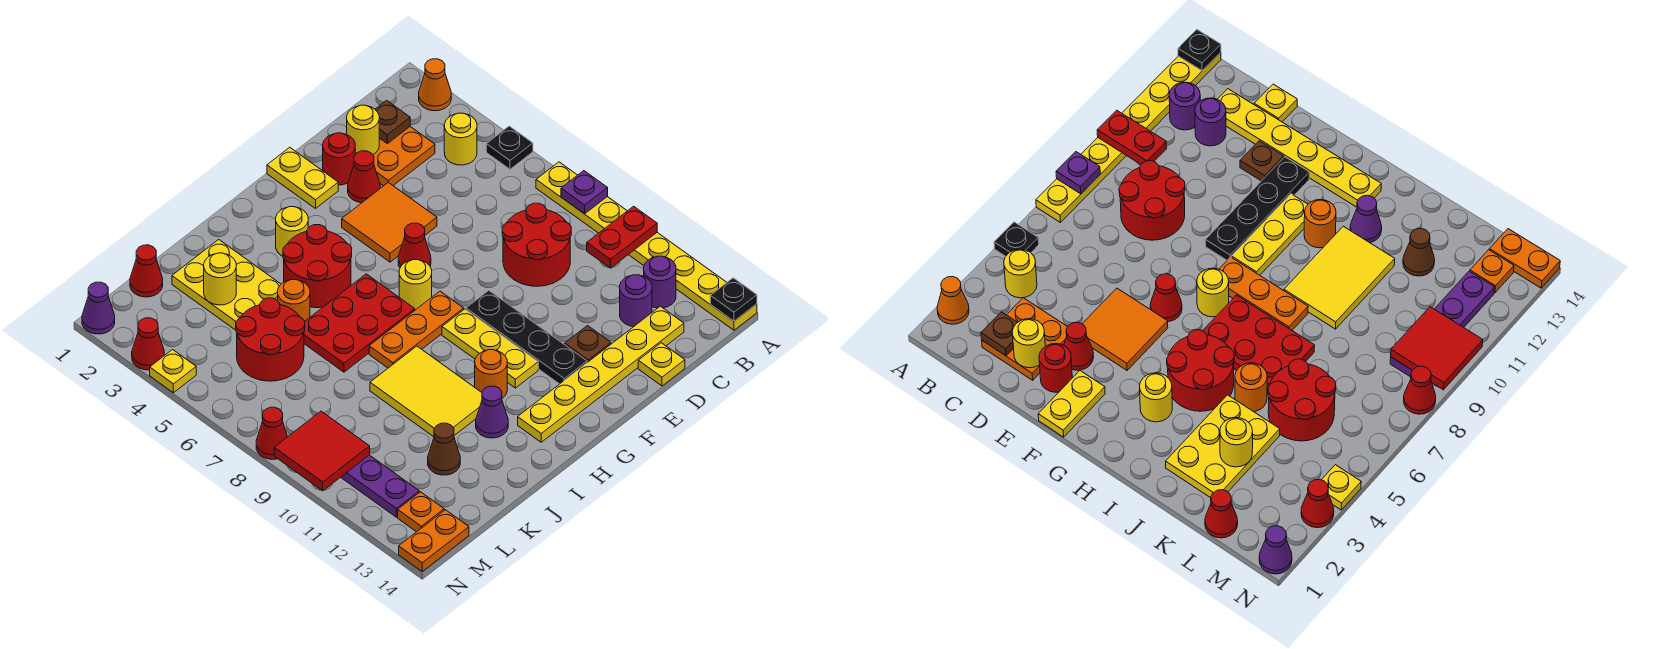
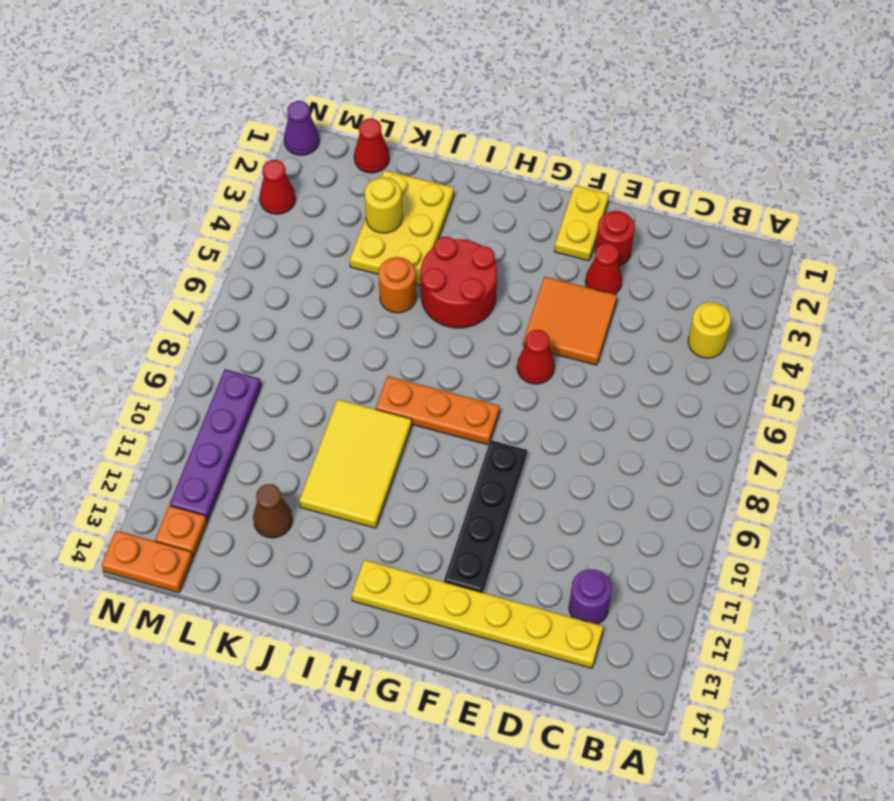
none -> orange 1x1 cone [419,59,451,111]
none -> black 1x1 plate [486,126,533,169]
none -> yellow 1x8 plate [536,162,757,330]
none -> purple 1x1 round brick [644,256,676,308]

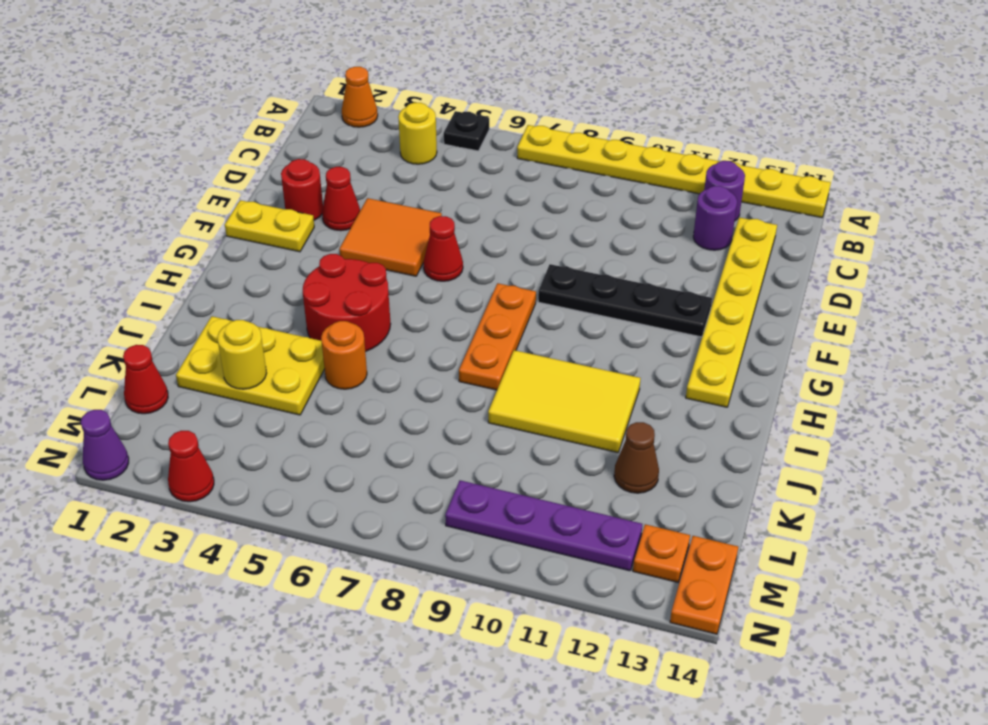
none -> orange 2x2 plate [373,127,435,186]
none -> red 2x2 round brick [502,203,571,286]
none -> yellow 1x1 plate [638,343,685,386]
none -> brown 1x1 plate [565,326,611,362]

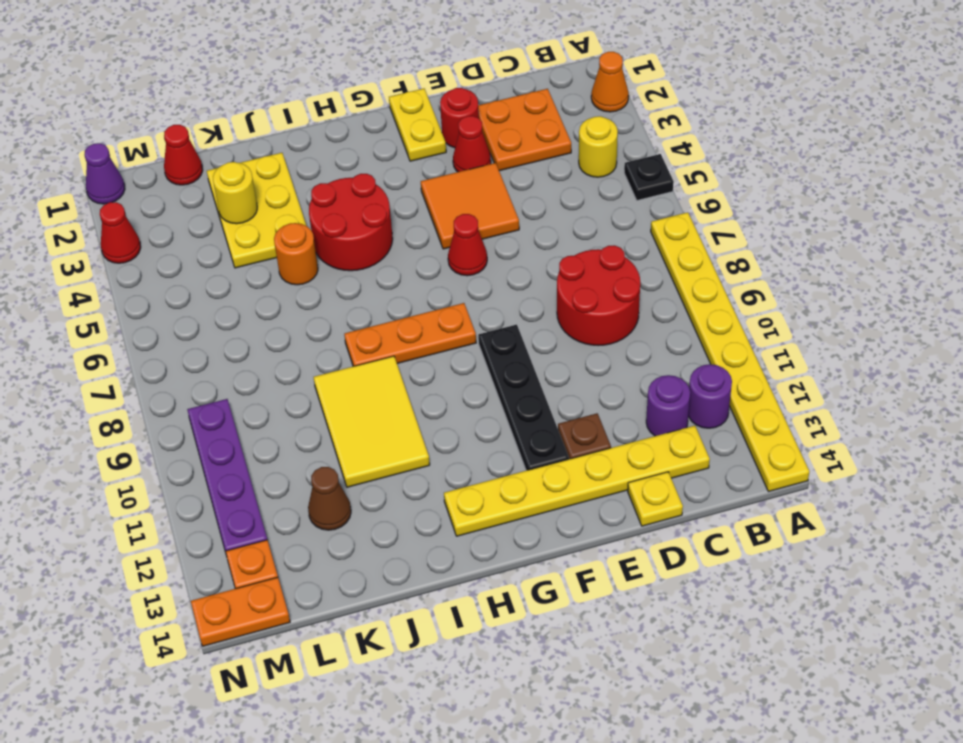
none -> yellow 1x1 round brick [399,260,432,310]
none -> yellow 1x3 plate [442,309,538,388]
none -> yellow 1x1 round brick [276,207,308,256]
none -> red 2x3 plate [304,274,415,372]

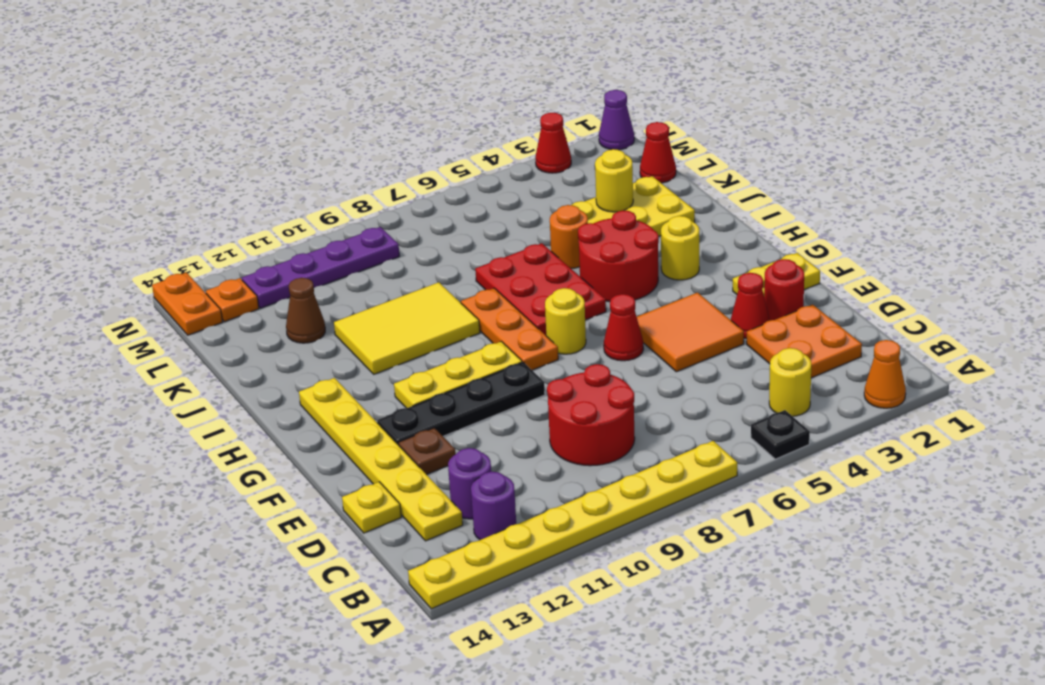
none -> orange 1x1 round brick [475,350,507,398]
none -> purple 1x1 cone [476,386,508,438]
none -> red 2x2 round brick [236,298,305,381]
none -> yellow 1x1 plate [150,350,196,393]

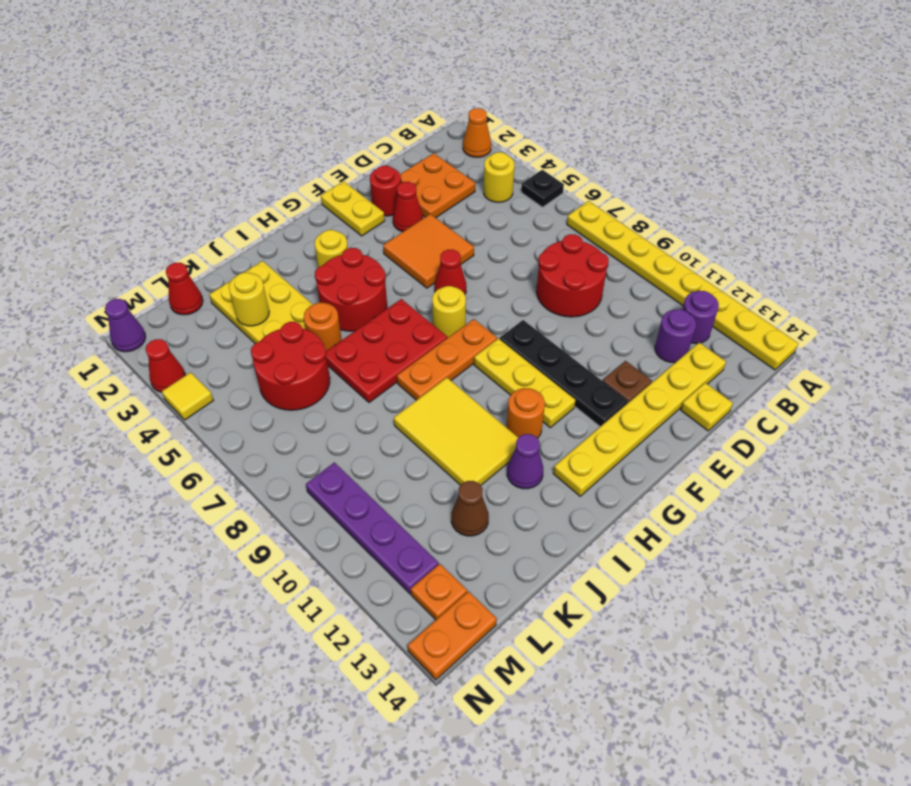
yellow 1x1 tile [162,372,213,420] -> yellow 1x1 plate [150,350,196,393]
none -> red 1x1 cone [256,407,287,459]
none -> purple 1x1 plate [561,171,608,214]
none -> red 1x2 plate [587,206,657,268]
none -> black 1x1 plate [710,278,757,321]

